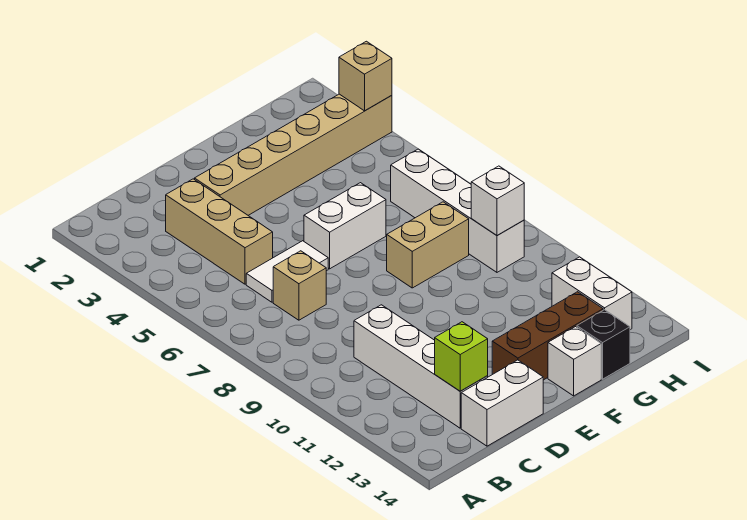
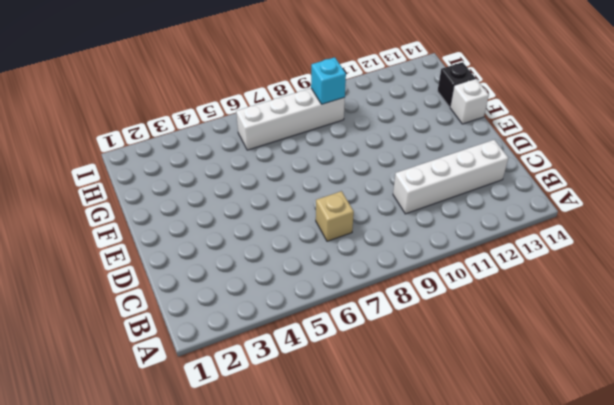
cyan 1x1 brick [311,57,346,104] -> white 1x1 brick [471,166,524,236]
none -> tan 1x3 brick [166,179,273,284]
none -> white 1x2 tile [246,241,328,302]
none -> white 1x2 brick [461,360,543,446]

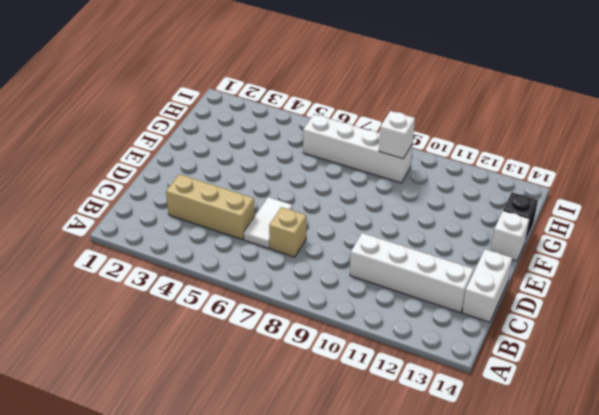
none -> tan 1x6 brick [195,94,392,215]
none -> white 1x2 brick [304,183,386,269]
none -> brown 1x3 brick [492,292,603,380]

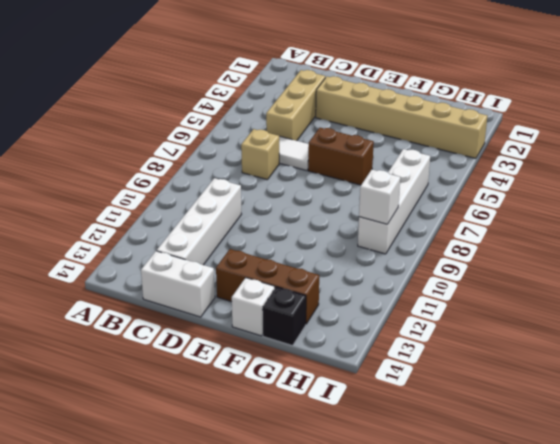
brown 1x2 brick [308,128,374,185] -> white 1x2 brick [304,183,386,269]
none -> tan 1x2 brick [387,202,469,288]
none -> white 1x2 brick [552,257,632,330]
none -> lime 1x1 brick [435,322,488,391]

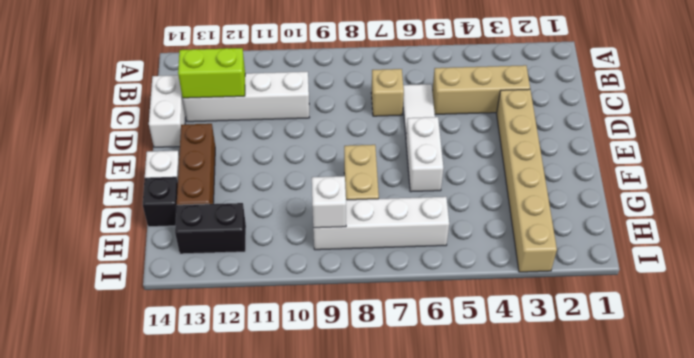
lime 1x2 brick [178,48,245,98] -> lime 1x1 brick [435,322,488,391]
black 1x2 brick [175,203,246,254] -> white 1x2 brick [552,257,632,330]
none -> tan 1x1 brick [339,41,392,111]

